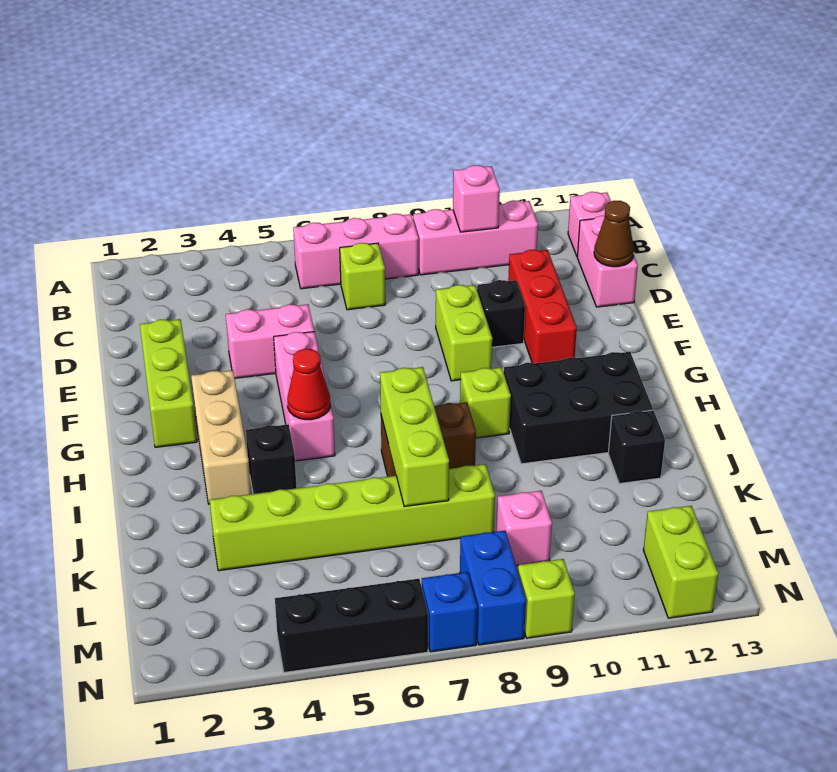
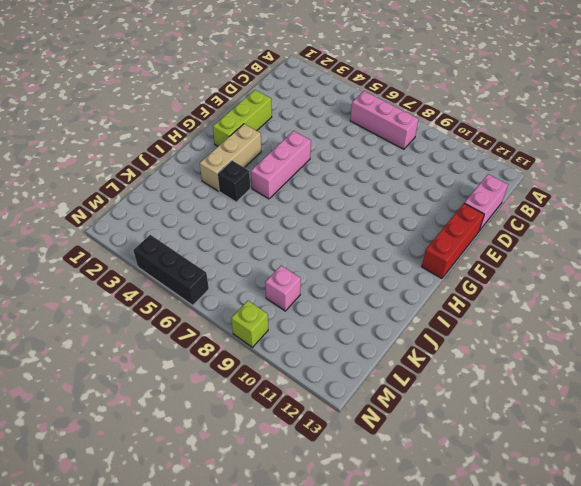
red 1x3 brick [422,203,484,279] -> red 1x3 brick moved to [508,250,577,363]
none -> pink 1x3 brick [413,200,538,275]
none -> pink 1x1 brick [568,192,611,256]
none -> lime 1x1 brick [340,243,385,310]

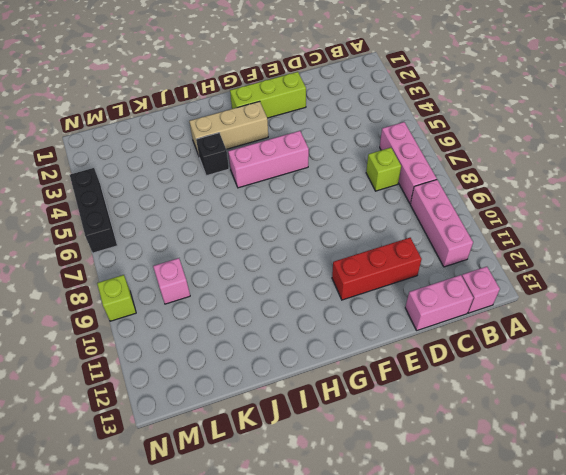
none -> pink 1x2 brick [226,304,314,378]
none -> lime 1x2 brick [436,285,492,381]
none -> black 1x1 brick [477,280,525,347]

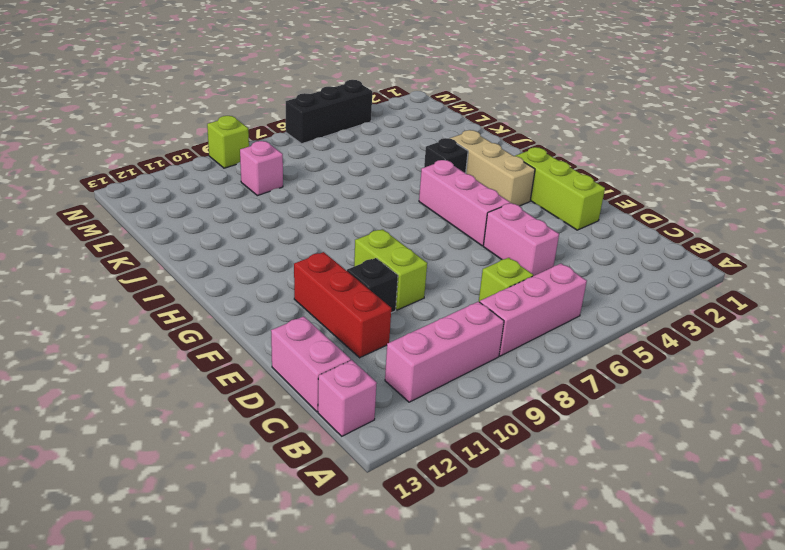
pink 1x2 brick [483,203,559,276] -> pink 1x2 brick turned to [226,304,314,378]
none -> lime 1x1 brick [460,367,511,438]
none -> black 2x3 brick [504,352,653,464]
none -> brown 1x2 brick [381,402,476,477]

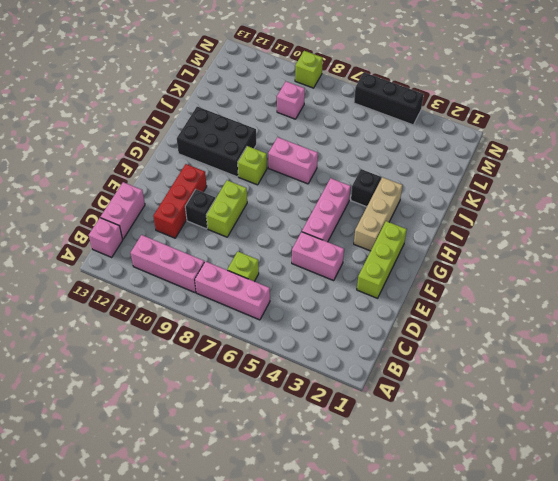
pink 1x2 brick [268,137,318,184] -> brown 1x2 brick [381,402,476,477]
none -> black 1x1 brick [608,410,665,484]
none -> lime 1x6 brick [210,464,495,571]
none -> blue 1x2 brick [460,531,526,645]

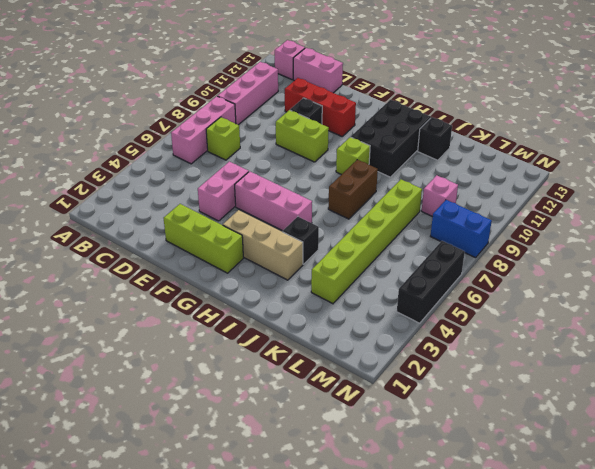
none -> lime 1x2 brick [643,506,718,618]
none -> blue 1x1 brick [422,572,477,652]
none -> lime 1x1 brick [518,559,575,638]

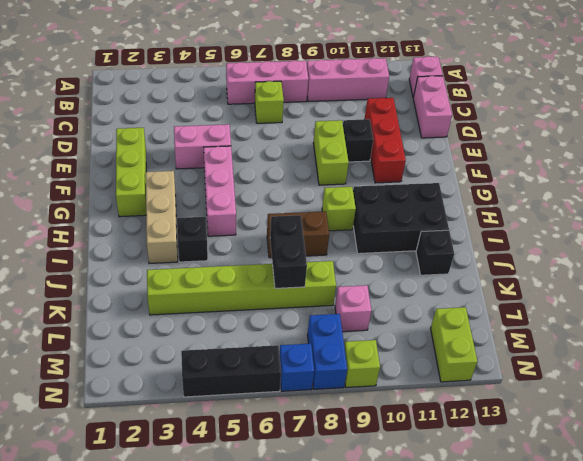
black 1x2 brick [270,215,307,288] -> lime 1x3 brick [380,367,449,507]
none -> pink 1x1 brick [453,165,500,232]
none -> brown 1x1 cone [594,201,634,267]
none -> red 1x1 cone [287,349,330,420]

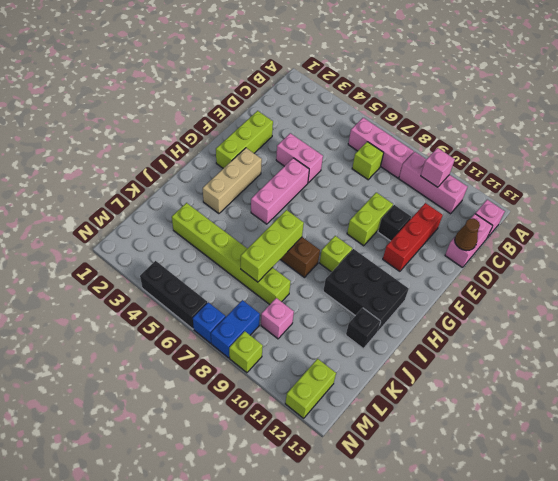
none -> black 1x1 brick [246,424,297,494]
none -> red 1x1 cone [287,349,330,420]

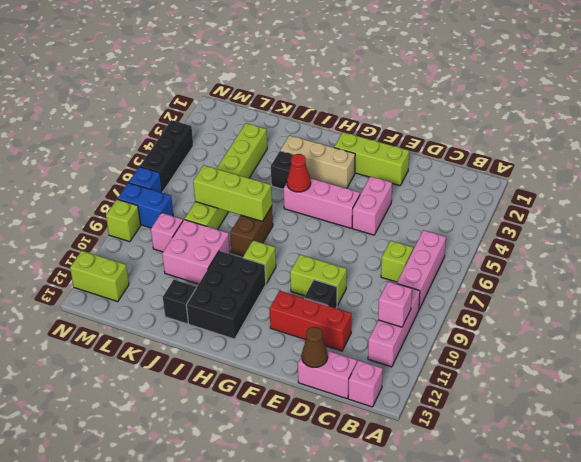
pink 2x2 brick [162,220,230,284] -> none

